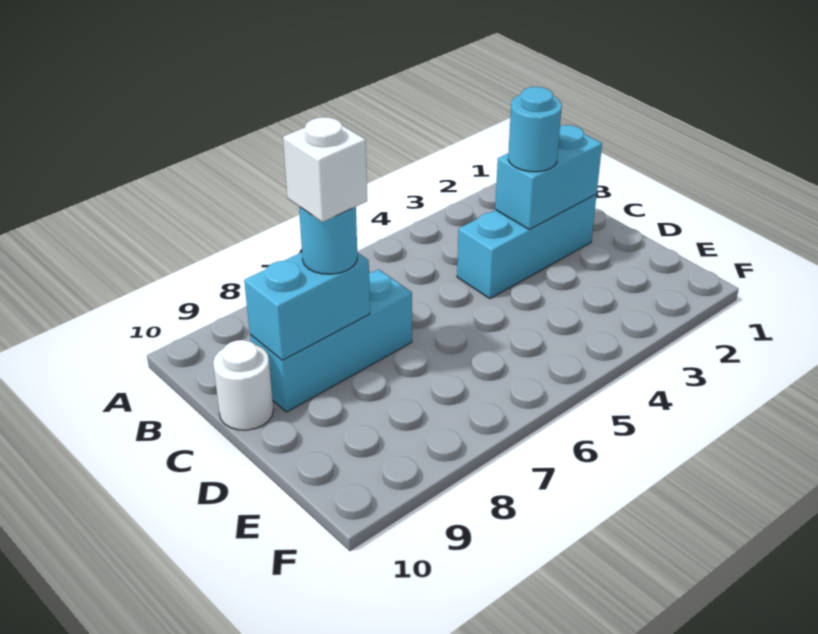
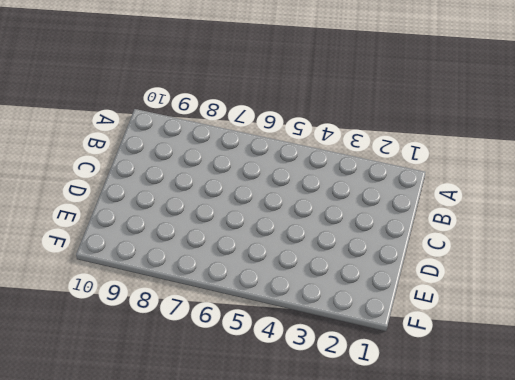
none -> cyan 1x3 brick [457,195,596,299]
none -> cyan 1x3 brick [250,269,412,412]

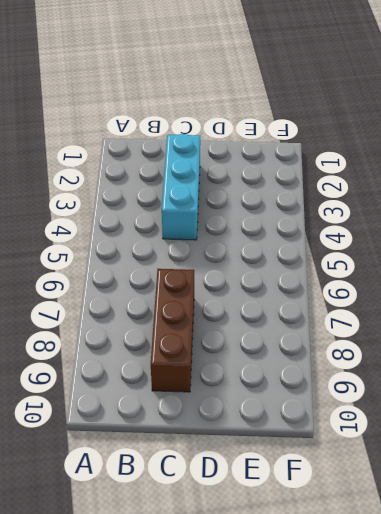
brown 1x3 brick [151,269,194,392] -> cyan 1x3 brick [250,269,412,412]
none -> white 1x1 round brick [213,340,274,430]
none -> cyan 1x2 brick [495,125,602,229]

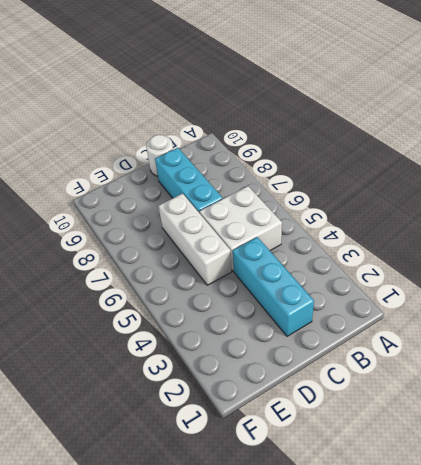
white 2x2 brick [199,186,282,271] -> none
white 1x3 brick [159,194,232,285] -> none
none -> cyan 1x2 brick [495,125,602,229]
none -> cyan 1x2 brick [244,252,370,360]

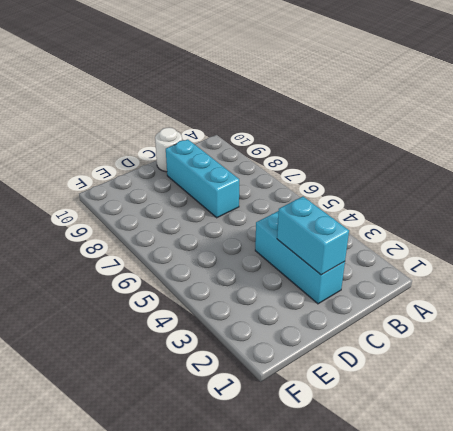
none -> cyan 1x2 brick [244,252,370,360]
none -> cyan 1x1 round brick [508,87,562,172]

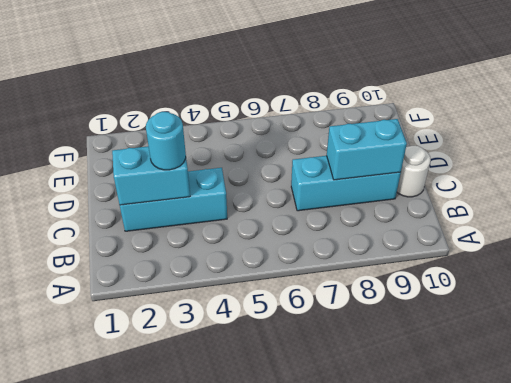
none -> cyan 1x1 round brick [299,207,357,274]
none -> white 1x1 brick [283,117,367,222]

